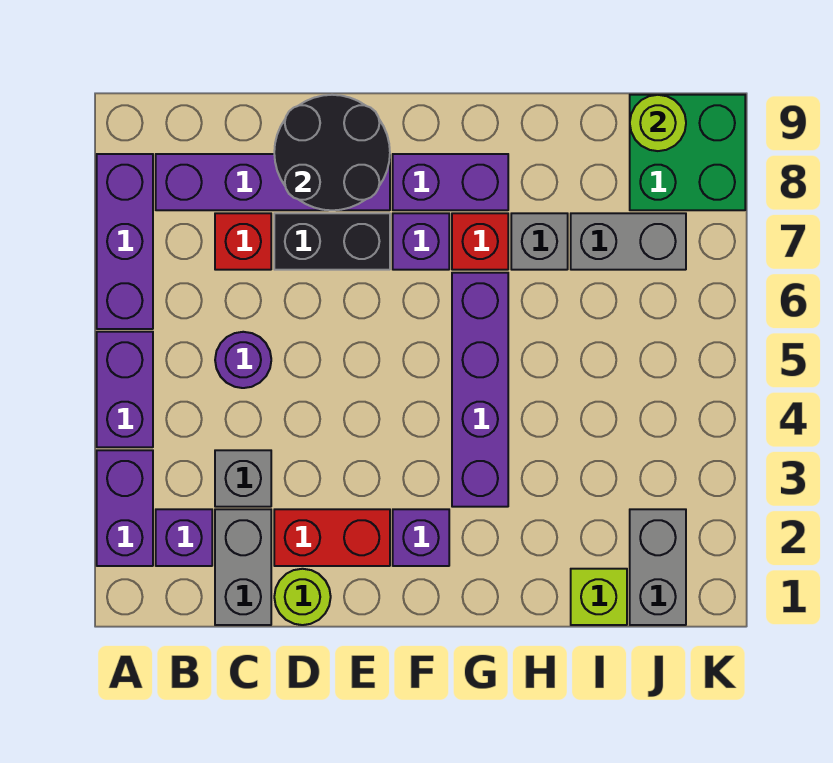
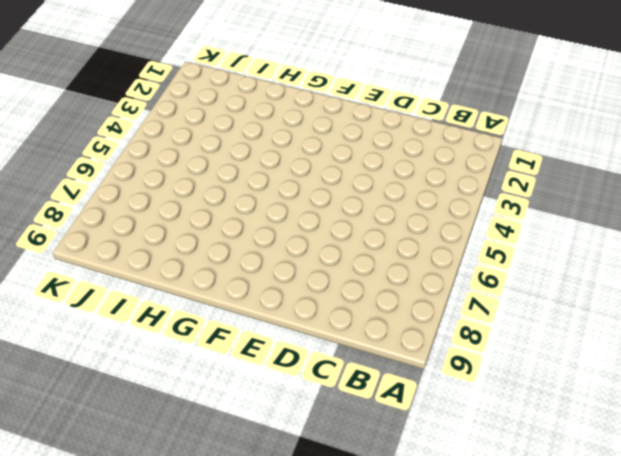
none -> purple 1x2 brick [97,450,153,566]
none -> purple 1x2 brick [97,332,153,447]
none -> purple 1x3 brick [97,154,153,329]

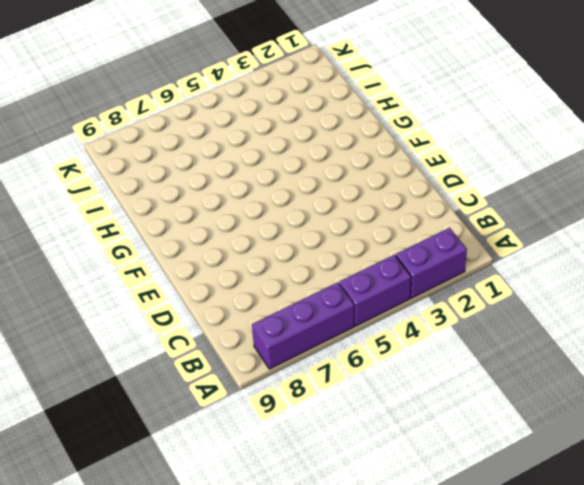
none -> purple 1x1 brick [156,509,212,566]
none -> purple 1x4 brick [156,154,390,210]
none -> grey 1x2 brick [215,509,271,625]

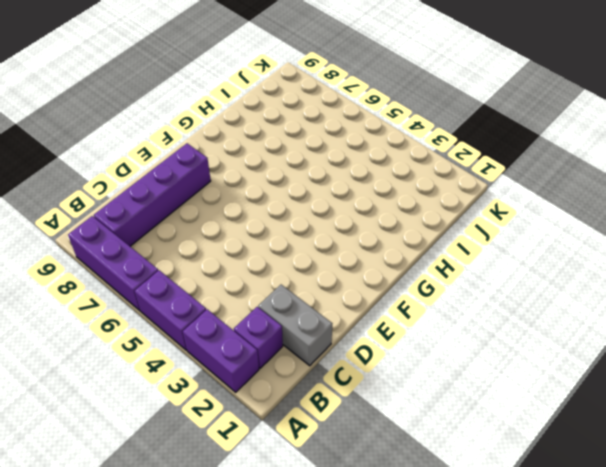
none -> grey 1x1 brick [215,450,271,507]
none -> purple 1x1 round brick [215,332,271,388]
none -> red 1x1 brick [215,213,271,270]

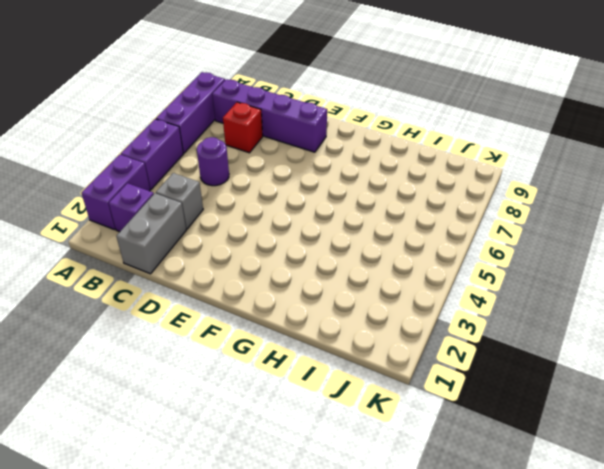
none -> lime 1x1 round brick [274,569,331,625]
none -> red 1x2 brick [274,509,390,566]
none -> black 1x2 brick [274,213,390,270]

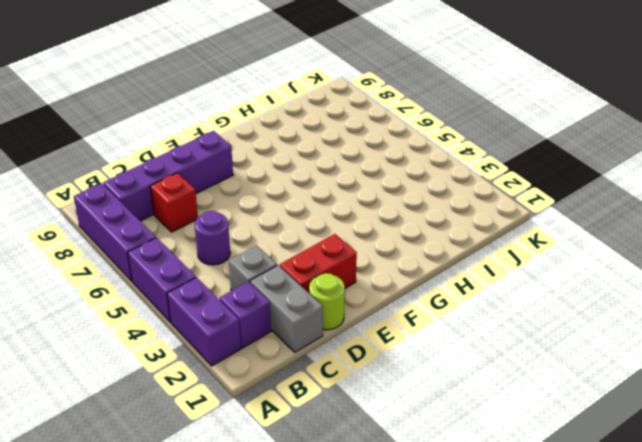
none -> black 1x2 brick [274,213,390,270]
none -> purple 1x1 brick [393,509,449,566]
none -> purple 1x1 brick [393,213,449,270]

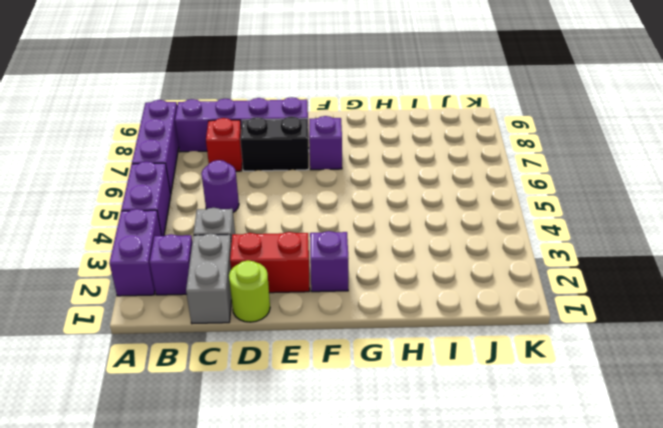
none -> purple 1x2 brick [393,154,508,210]
none -> purple 1x4 brick [452,273,508,507]
none -> red 1x1 brick [452,213,508,270]

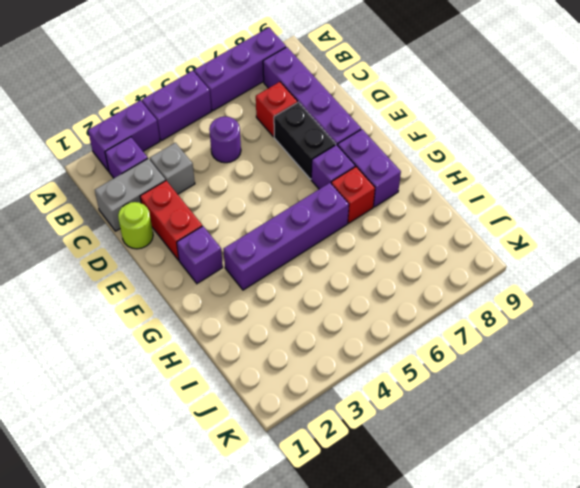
none -> grey 1x1 brick [511,213,568,270]
none -> lime 1x1 brick [571,569,627,625]
none -> grey 1x2 brick [571,213,686,270]

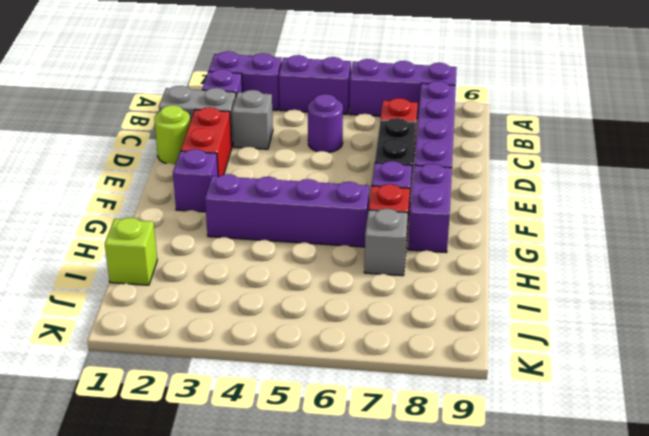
none -> grey 1x2 brick [571,213,686,270]
none -> grey 1x2 brick [630,509,686,625]
none -> green 2x2 brick [630,95,745,210]

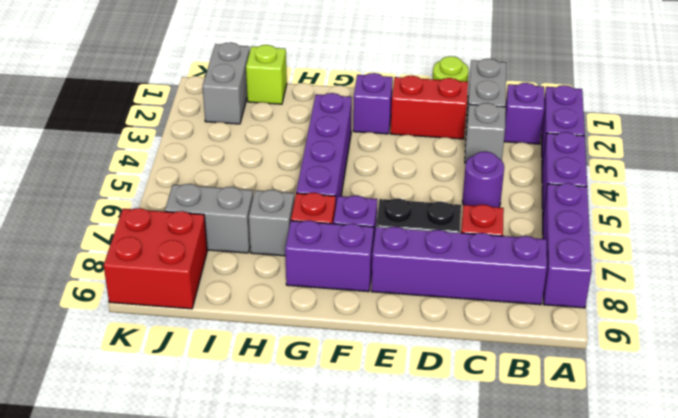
red 2x2 brick [104,208,207,309] -> green 2x2 brick [630,95,745,210]
none -> black 2x2 round brick [274,95,390,210]
none -> lime 1x1 round brick [630,95,686,151]

